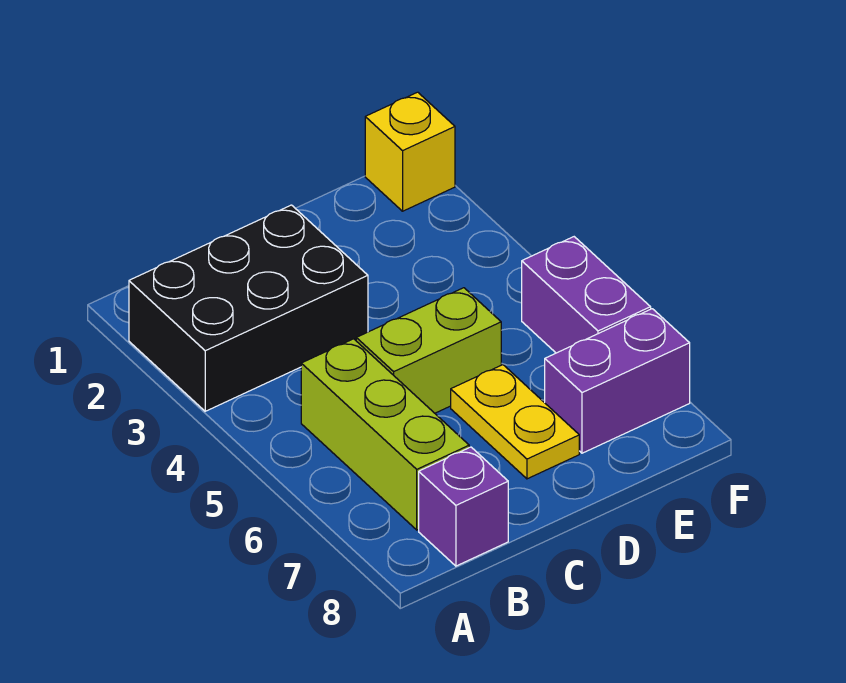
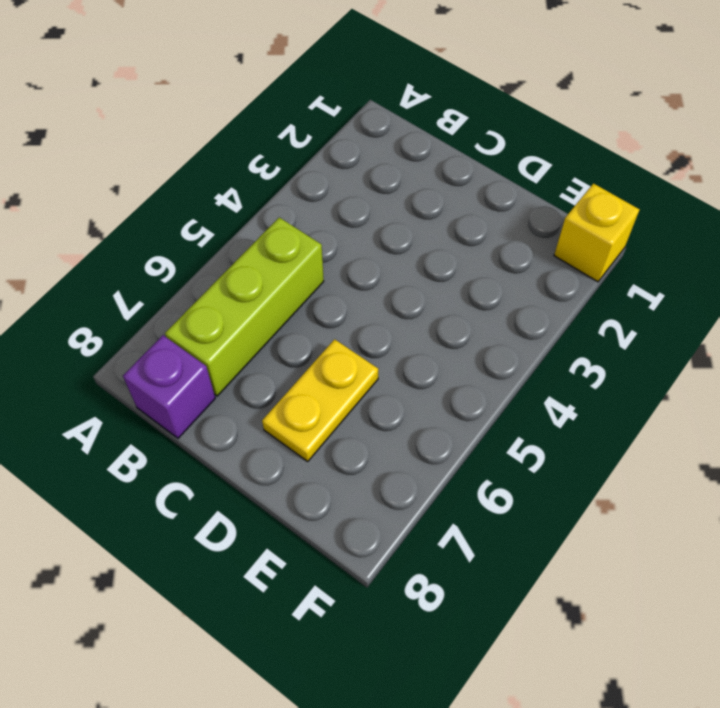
none -> black 2x3 brick [129,205,368,411]
none -> lime 1x2 brick [356,288,501,413]

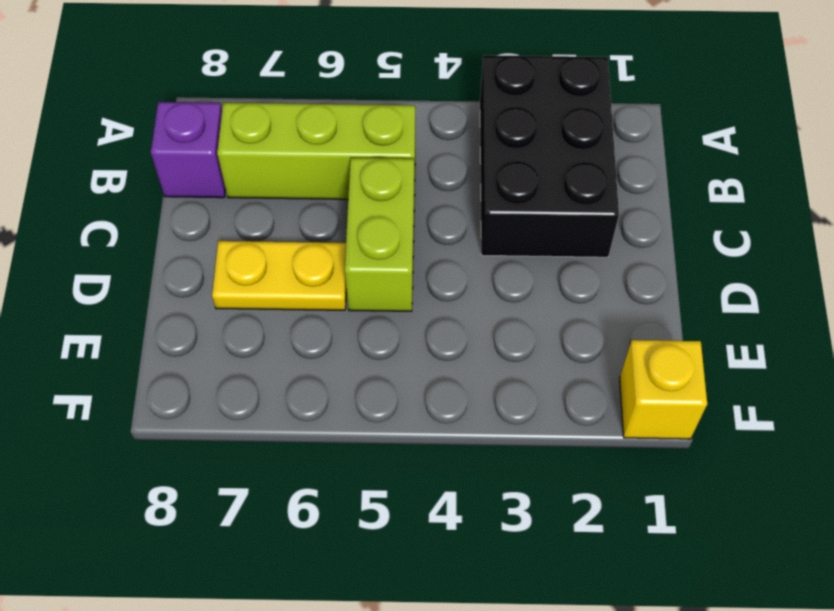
none -> purple 1x2 brick [545,309,690,453]
none -> purple 1x2 brick [522,237,651,353]

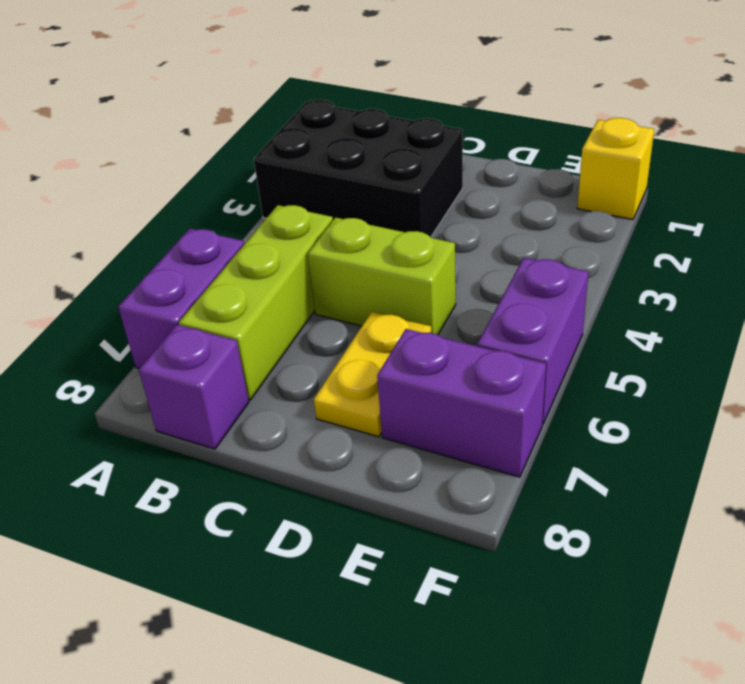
purple 1x2 brick [118,229,244,368] -> none

